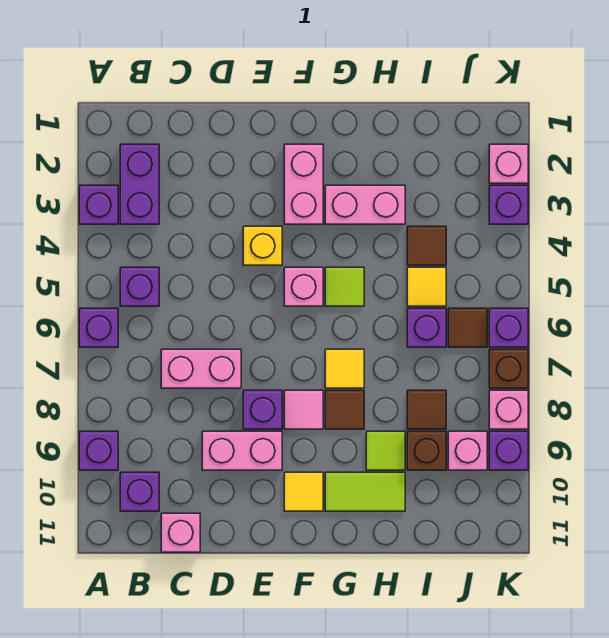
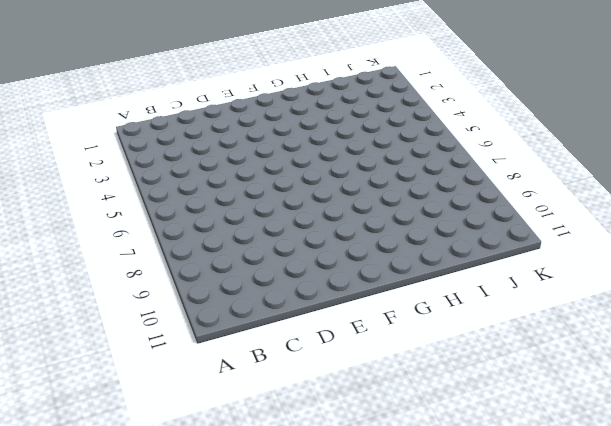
none -> purple 1x1 brick [79,185,118,224]
none -> purple 1x1 brick [79,308,118,347]
none -> purple 1x1 brick [79,431,118,470]
none -> purple 1x2 brick [120,144,159,224]

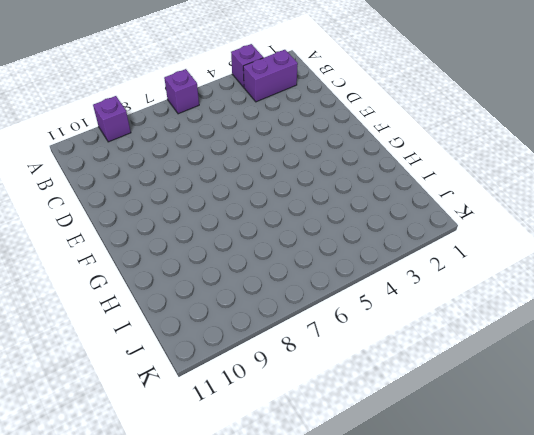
none -> purple 1x1 brick [120,267,159,306]
none -> purple 1x1 brick [120,472,159,511]
none -> pink 1x2 brick [161,349,241,388]
none -> pink 1x1 brick [161,513,200,552]

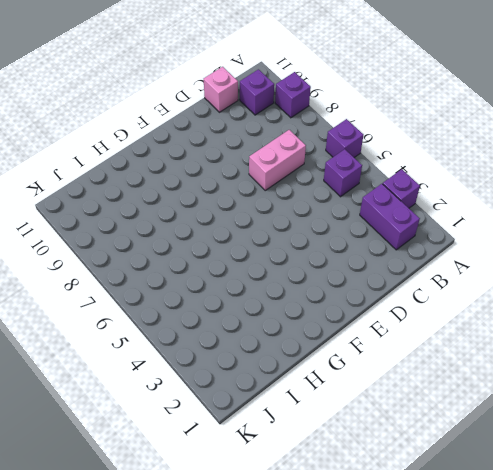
none -> pink 1x2 brick [202,431,282,470]
none -> yellow 1x1 brick [243,226,282,265]
none -> purple 1x1 brick [243,390,282,429]
none -> pink 1x2 brick [284,144,323,224]

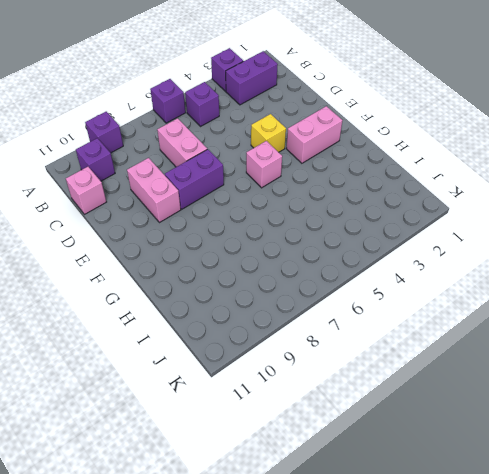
purple 1x2 brick [165,149,224,209] -> purple 1x1 brick [243,390,282,429]
none -> pink 1x1 tile [284,390,323,429]
none -> yellow 1x1 tile [284,472,323,511]
none -> pink 1x2 brick [325,185,405,224]
none -> lime 1x1 tile [325,267,364,306]

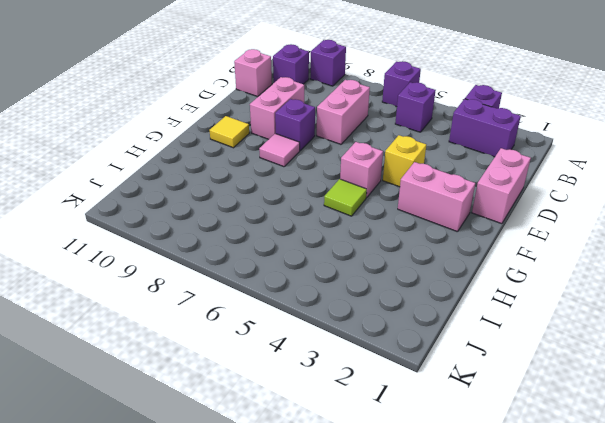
pink 1x2 brick [472,148,531,224] -> pink 1x2 brick moved to [325,185,405,224]
none -> yellow 1x1 tile [325,349,364,388]
none -> brown 1x1 tile [325,390,364,429]
none -> lime 1x2 tile [325,472,405,511]
none -> lime 1x1 tile [366,431,405,470]

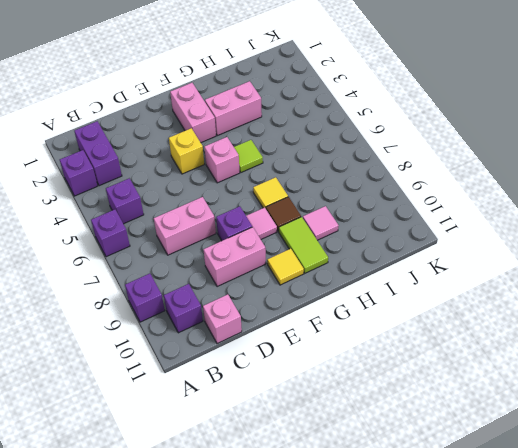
lime 1x2 tile [278,217,328,273] -> lime 1x2 tile turned to [325,472,405,511]
pink 1x1 tile [303,206,339,240] -> lime 1x1 tile [366,431,405,470]
none -> brown 1x1 tile [407,226,446,265]
none -> yellow 1x1 tile [407,267,446,306]
none -> purple 1x1 brick [407,308,446,347]
none -> brown 1x1 tile [407,390,446,429]

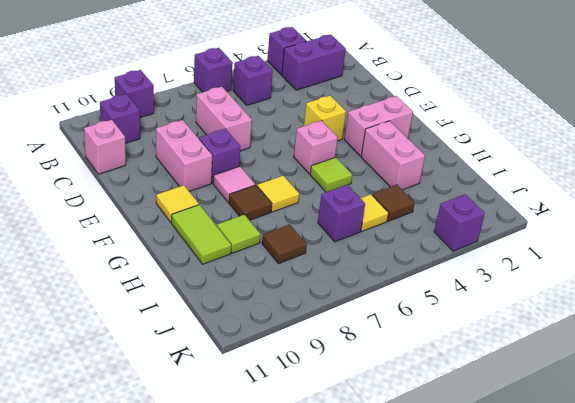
none -> brown 1x1 brick [407,431,446,470]
none -> brown 1x1 tile [448,308,487,347]
none -> pink 1x1 brick [448,431,487,470]
none -> pink 1x1 brick [489,144,528,183]

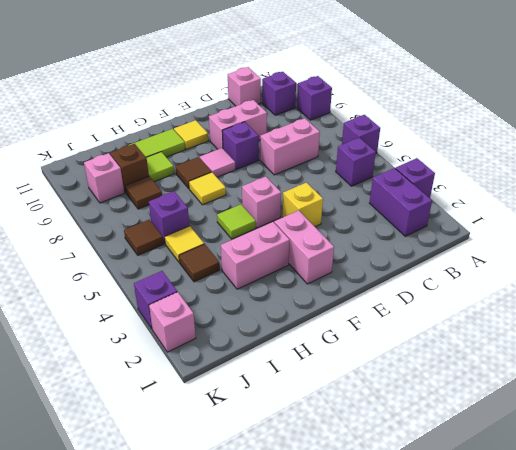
none -> purple 1x1 brick [489,308,528,347]
none -> brown 1x1 brick [489,349,528,388]
none -> pink 1x1 brick [489,390,528,429]
none -> purple 1x1 brick [489,431,528,470]

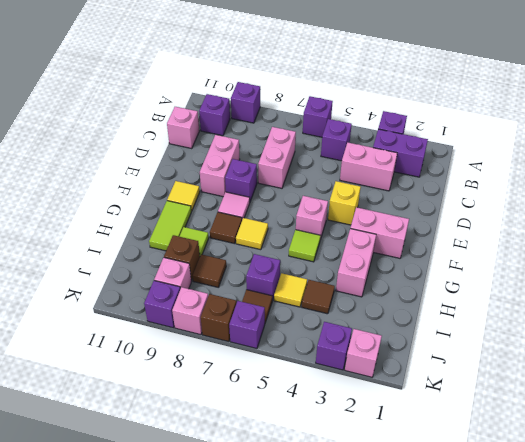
pink 1x2 brick [340,143,397,191] -> none

